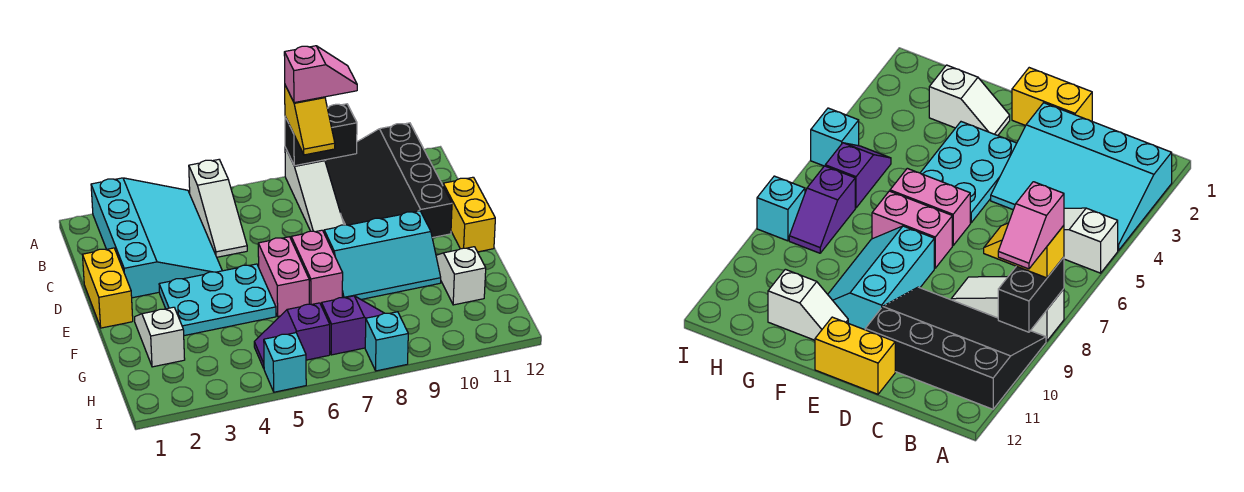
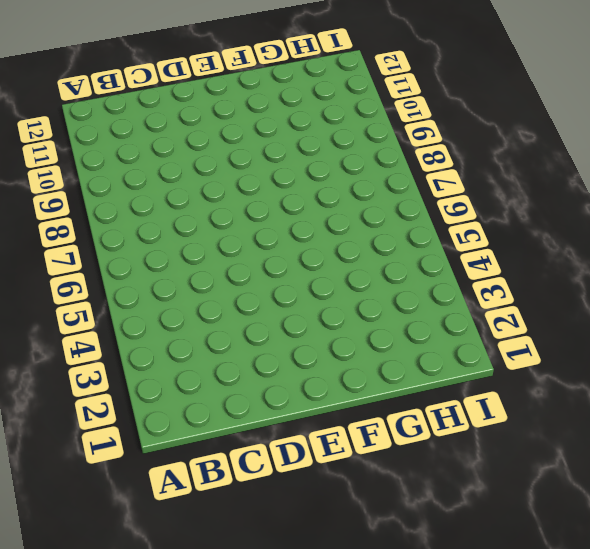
none -> cyan 3x4 slope [91,178,222,298]
none -> white 1x3 slope [189,160,247,257]
none -> white 1x3 slope [285,148,344,232]

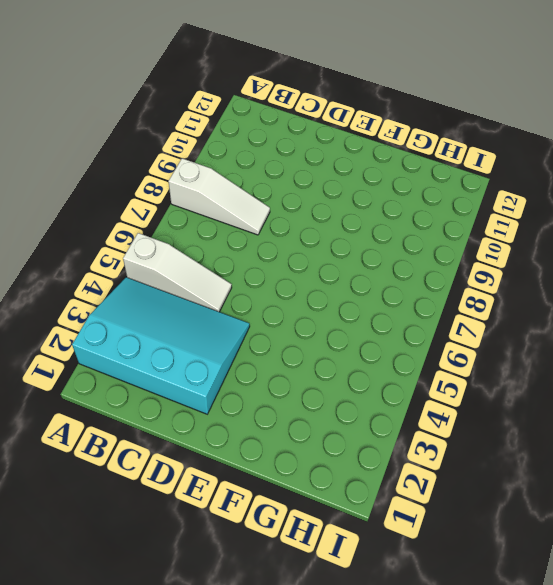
none -> black 3x4 slope [325,123,452,238]
none -> yellow 1x2 brick [82,248,133,328]
none -> yellow 1x2 brick [443,177,495,252]

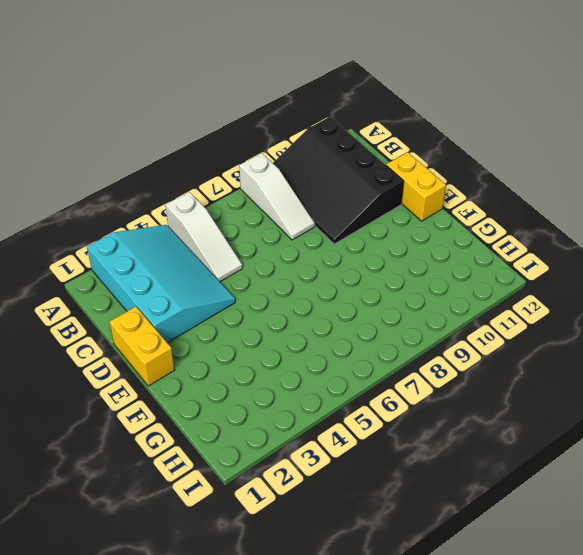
none -> cyan 2x3 plate [159,264,276,336]
none -> pink 1x2 brick [258,237,309,316]
none -> pink 1x2 brick [291,230,343,306]

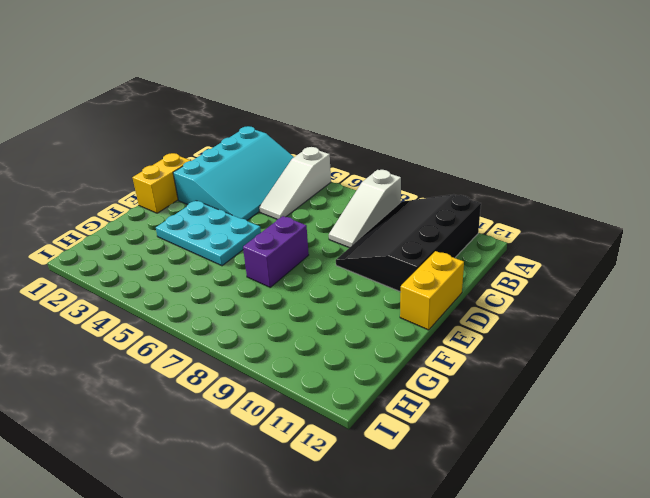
purple 1x2 brick [243,216,309,287] -> pink 1x2 brick [291,230,343,306]
none -> pink 1x2 brick [258,237,309,316]
none -> cyan 2x3 slope [324,211,441,300]
none -> white 1x2 slope [135,307,185,367]

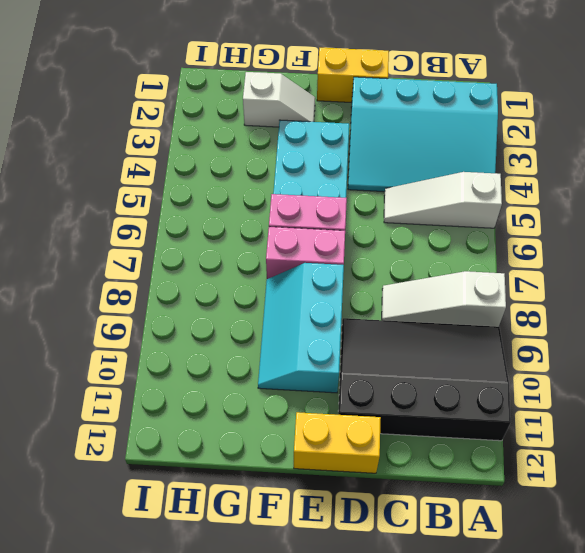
none -> white 1x2 slope [436,247,486,305]
none -> purple 1x2 slope [254,303,330,368]
none -> purple 1x2 slope [322,296,384,355]

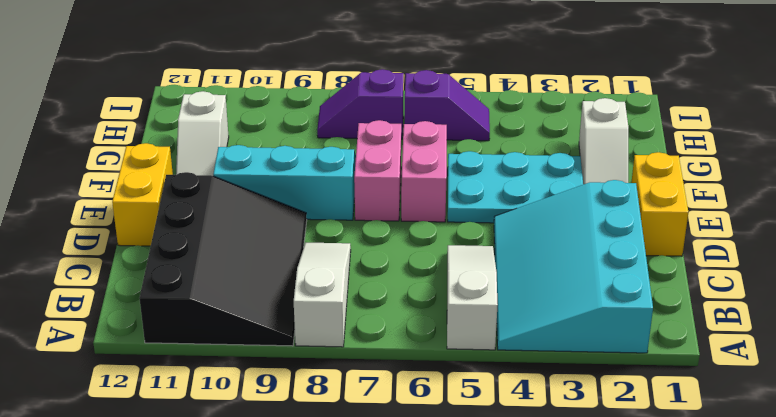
none -> cyan 1x1 brick [264,333,306,392]
none -> cyan 1x1 brick [365,312,408,371]
none -> black 1x2 brick [285,104,357,166]

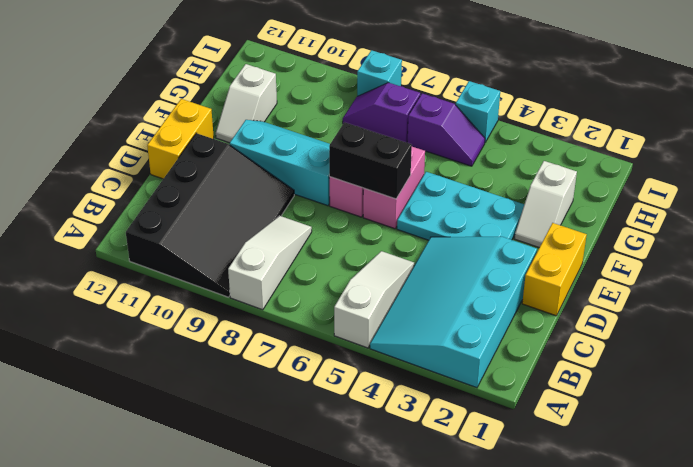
black 1x2 brick [329,122,412,199] -> black 1x2 brick moved to [285,104,357,166]
none -> yellow 1x2 slope [285,86,335,155]
none -> pink 1x2 slope [284,46,357,103]

